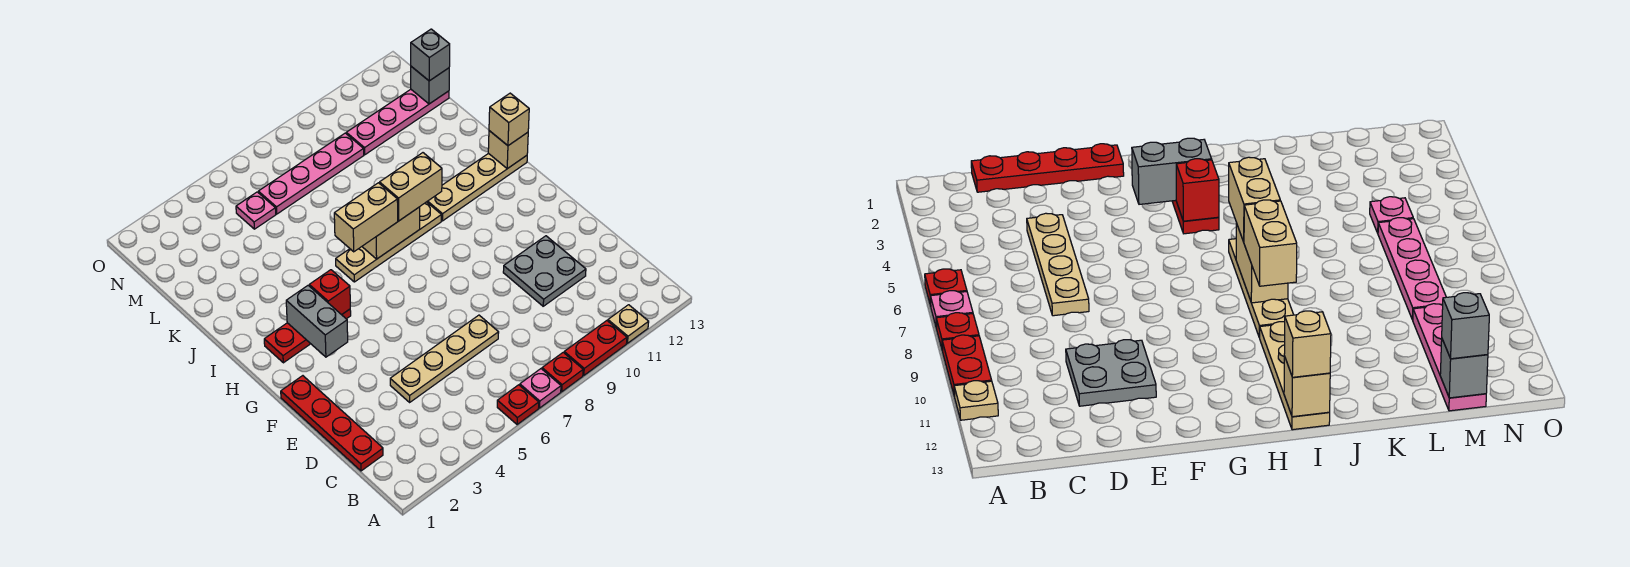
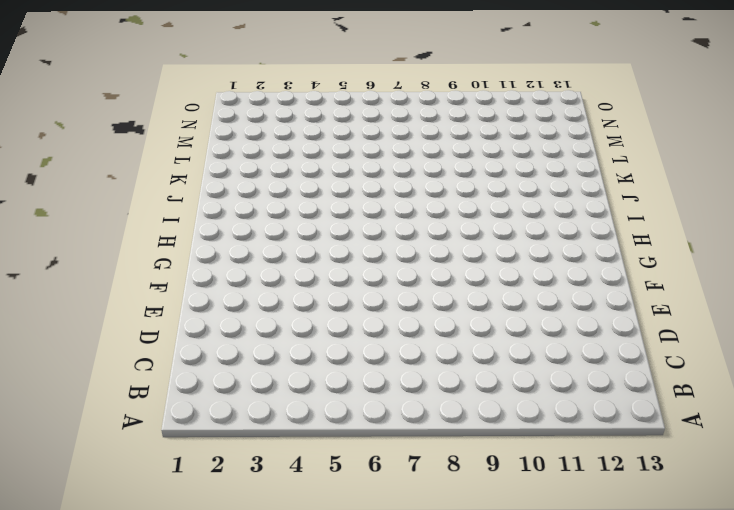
none -> red 1x1 plate [497,385,539,425]
none -> pink 1x1 plate [520,369,561,408]
none -> red 1x1 plate [542,352,583,392]

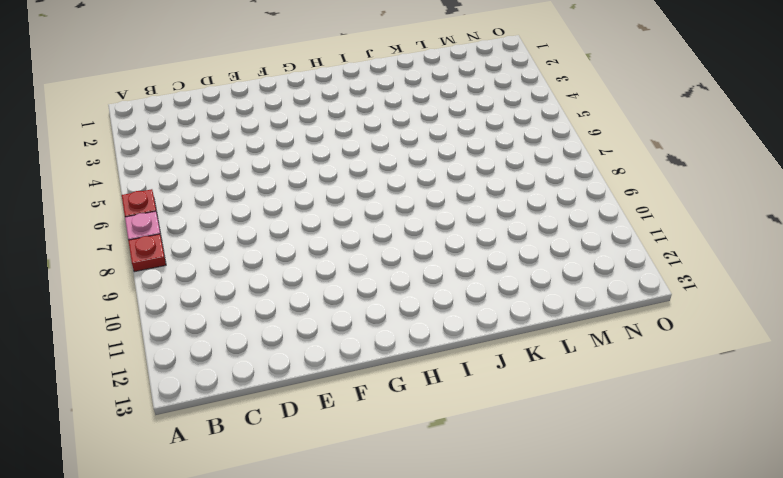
none -> red 1x2 plate [564,321,627,375]
none -> tan 1x1 plate [608,305,649,343]
none -> red 1x4 plate [281,376,383,471]

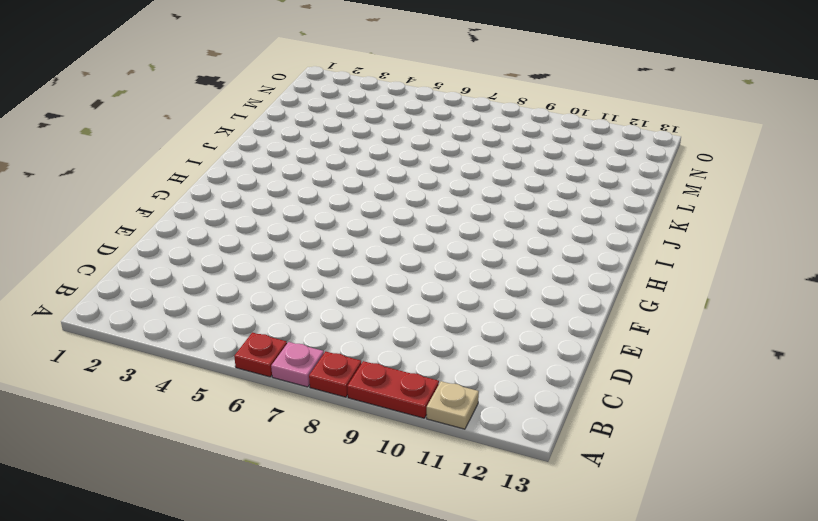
none -> red 1x4 plate [281,376,383,471]
none -> tan 1x4 plate [390,315,499,402]
none -> grey 2x2 plate [503,236,586,306]

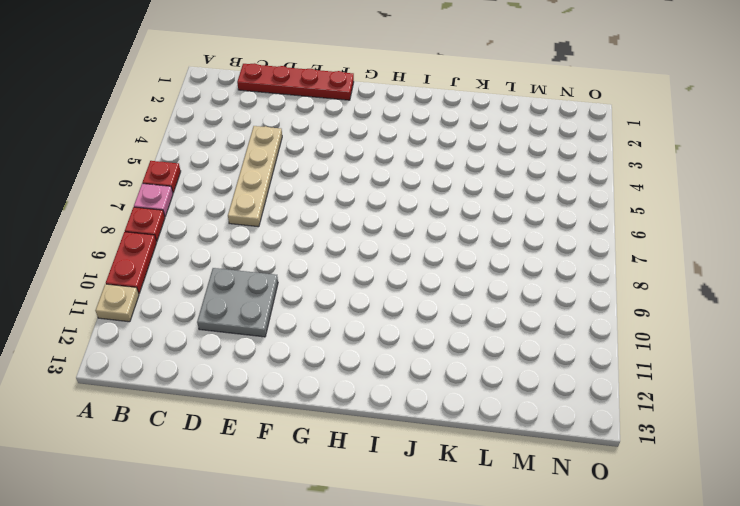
none -> red 1x3 plate [264,309,351,363]
none -> tan 1x4 plate [336,202,442,282]
none -> tan 1x4 plate [427,153,527,221]

